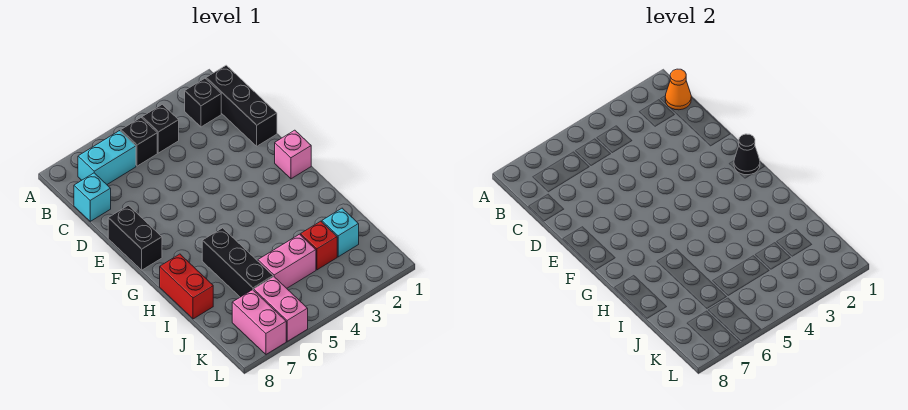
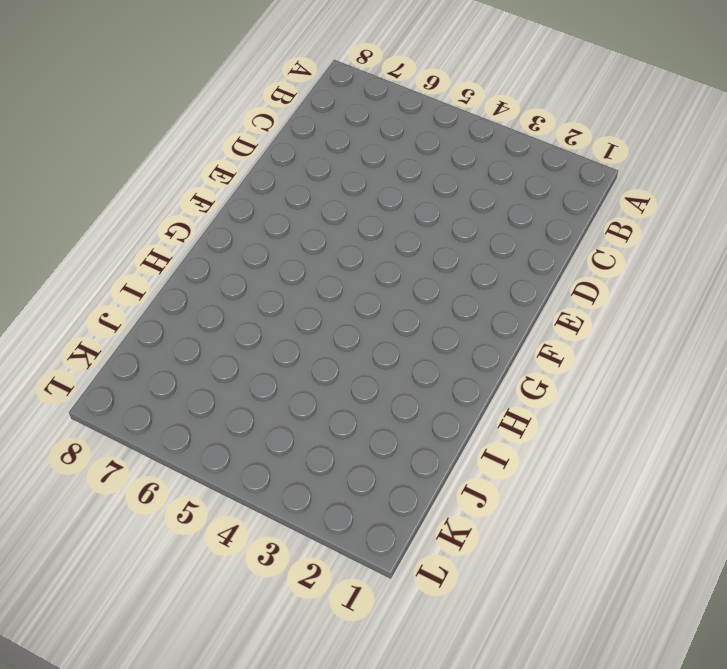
none -> black 1x3 brick [206,65,277,146]
none -> black 1x1 brick [185,78,221,127]
none -> black 1x1 brick [142,104,179,153]

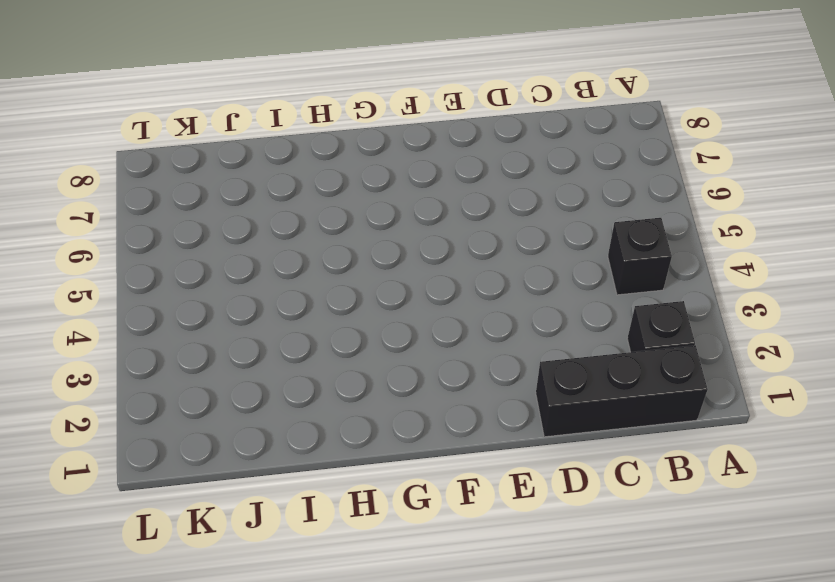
none -> black 1x1 brick [121,118,157,166]
none -> cyan 1x2 brick [78,131,136,184]
none -> cyan 1x1 brick [74,173,111,221]

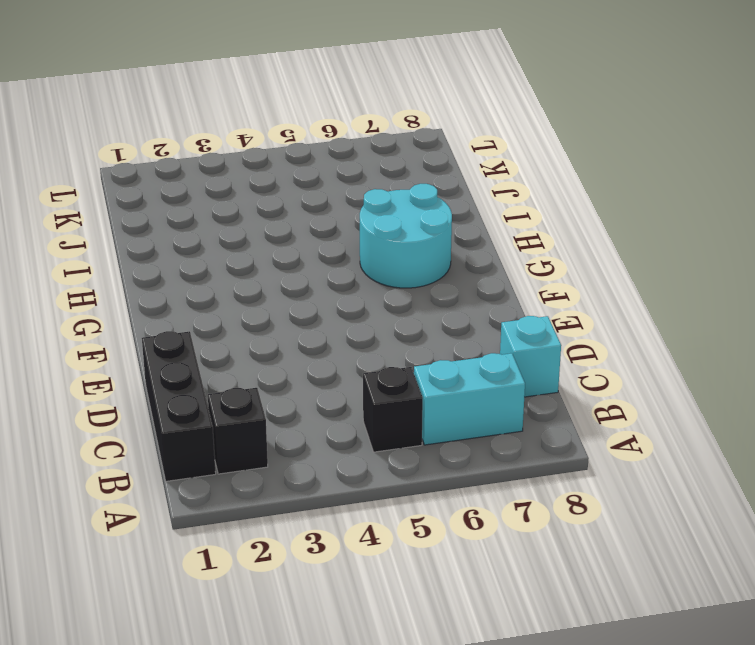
cyan 2x2 round brick [360,184,452,288] -> black 1x3 brick [202,228,273,297]
none -> black 1x1 brick [142,104,179,153]
none -> black 1x2 brick [108,205,162,270]
none -> pink 1x1 brick [275,130,311,179]

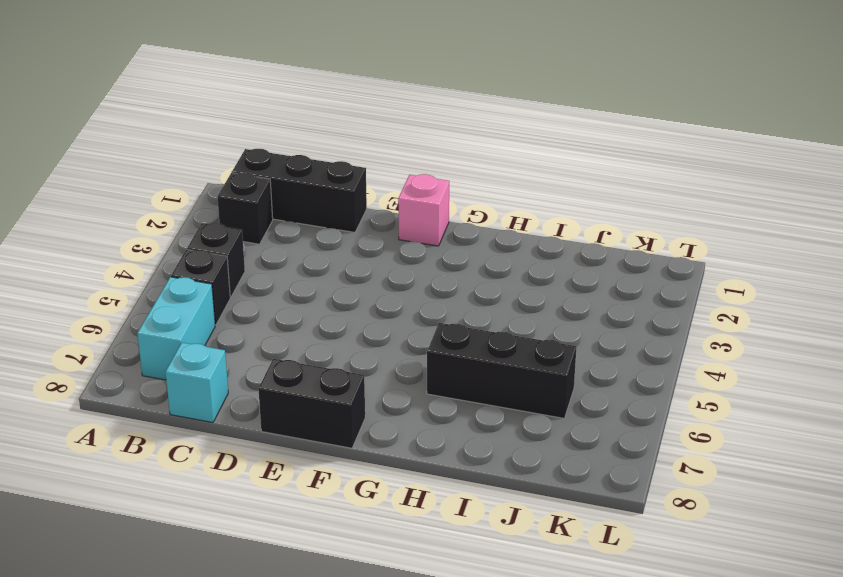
none -> red 1x2 brick [160,254,213,319]
none -> cyan 1x1 brick [322,208,359,257]
none -> red 1x1 brick [301,221,337,270]

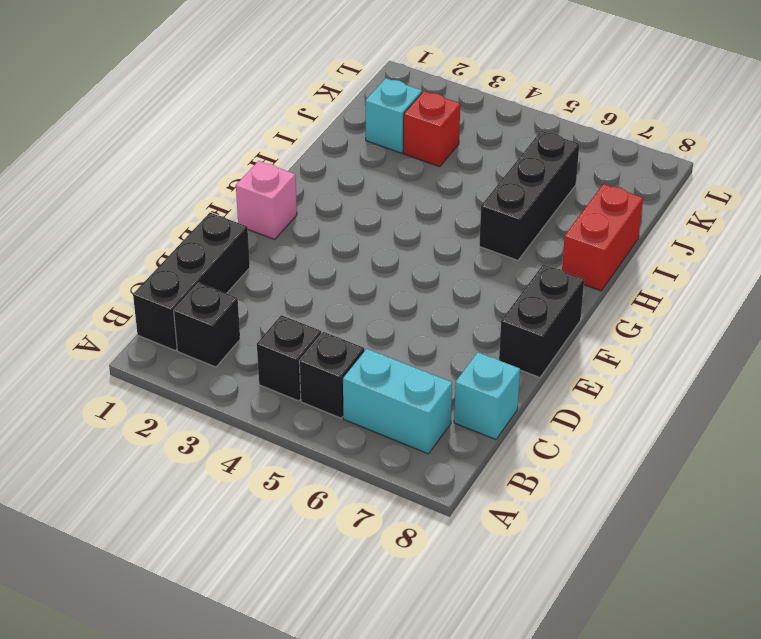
none -> pink 1x2 brick [258,234,316,288]
none -> pink 1x2 brick [254,277,308,341]
none -> pink 1x2 brick [232,290,286,354]

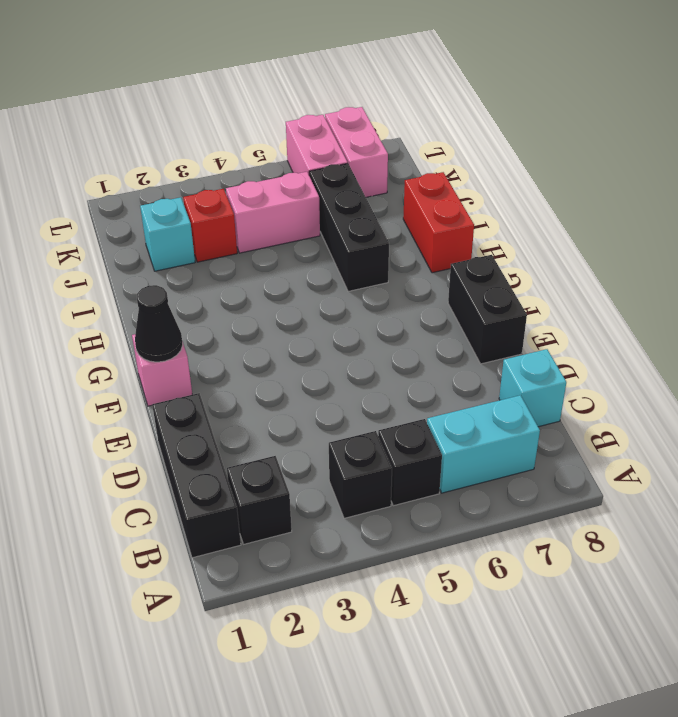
none -> orange 1x1 cone [665,69,691,110]

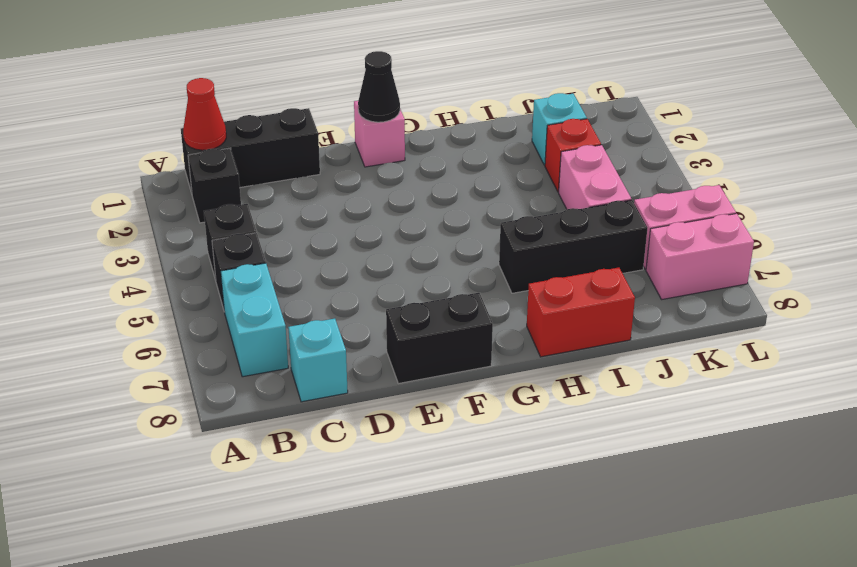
red 1x1 cone [183,78,226,150] -> orange 1x1 cone [665,69,691,110]

